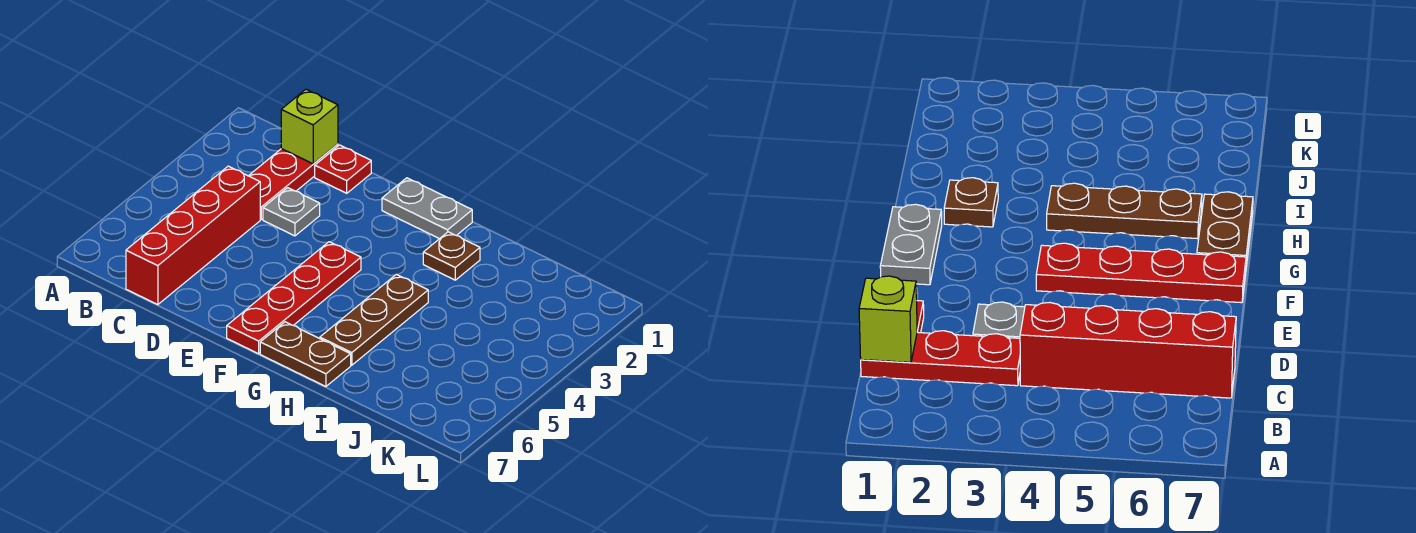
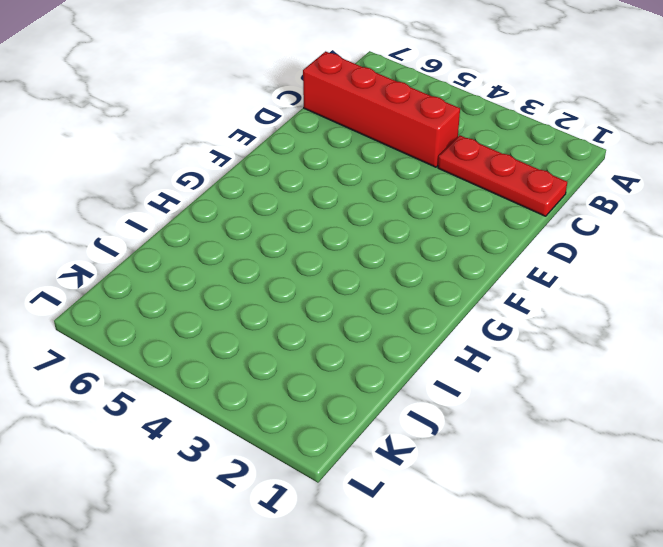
none -> red 1x1 plate [315,145,371,193]
none -> grey 1x1 plate [263,188,320,236]

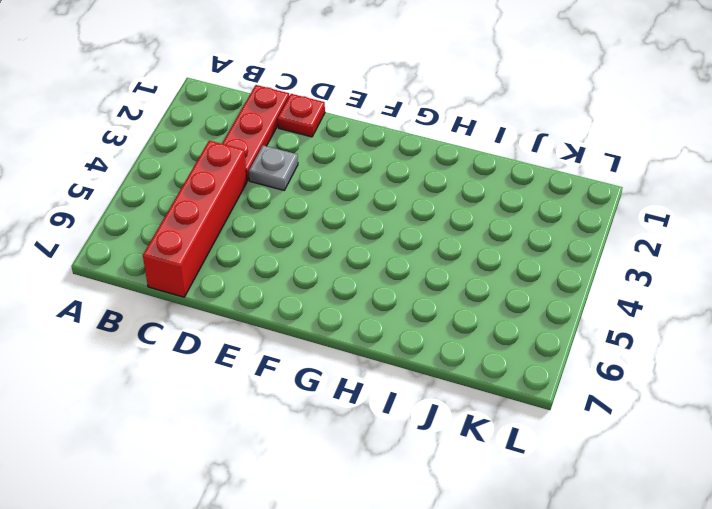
none -> grey 1x2 plate [382,178,472,239]
none -> red 1x4 plate [227,242,361,354]

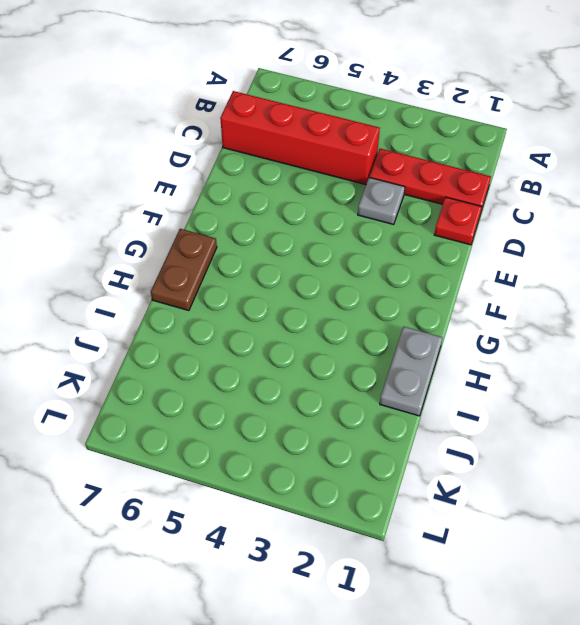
grey 1x2 plate [380,327,443,416] -> grey 1x2 plate moved to [382,178,472,239]
none -> red 1x4 plate [227,242,361,354]
none -> brown 1x1 plate [423,232,480,280]

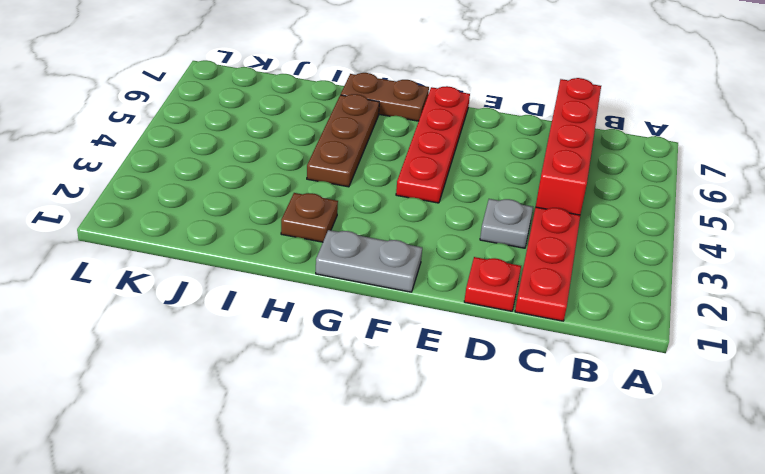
none -> lime 1x1 brick [281,89,338,164]

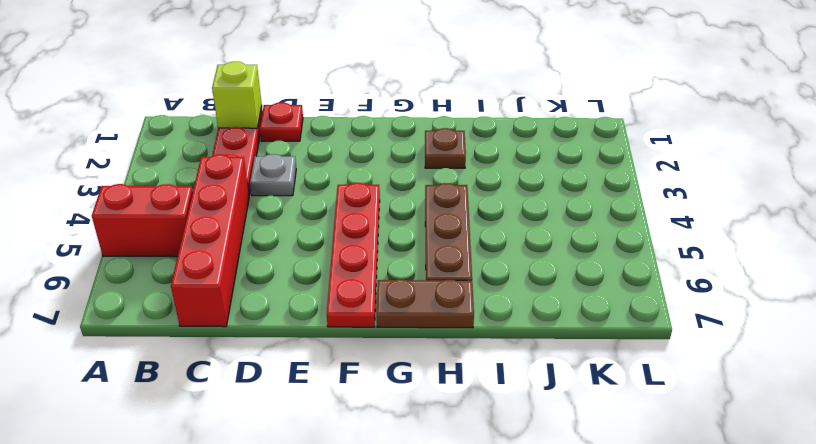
red 1x2 brick [92,184,193,257] -> none
none -> grey 1x2 plate [382,178,472,239]

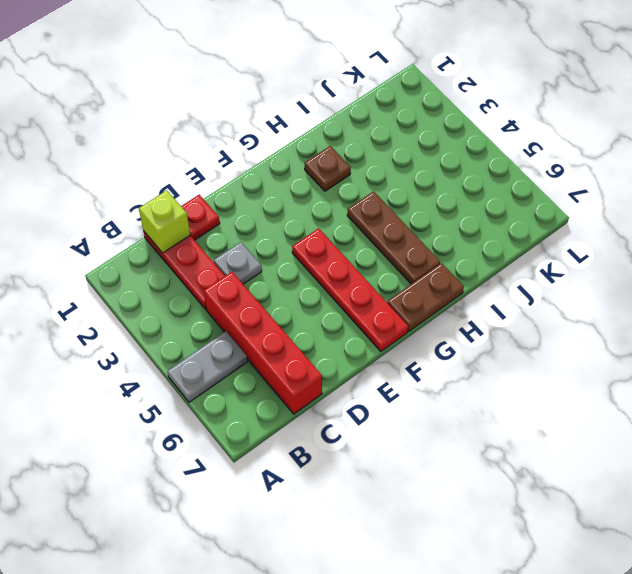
grey 1x2 plate [167,331,247,402] -> grey 1x2 plate moved to [382,178,472,239]

